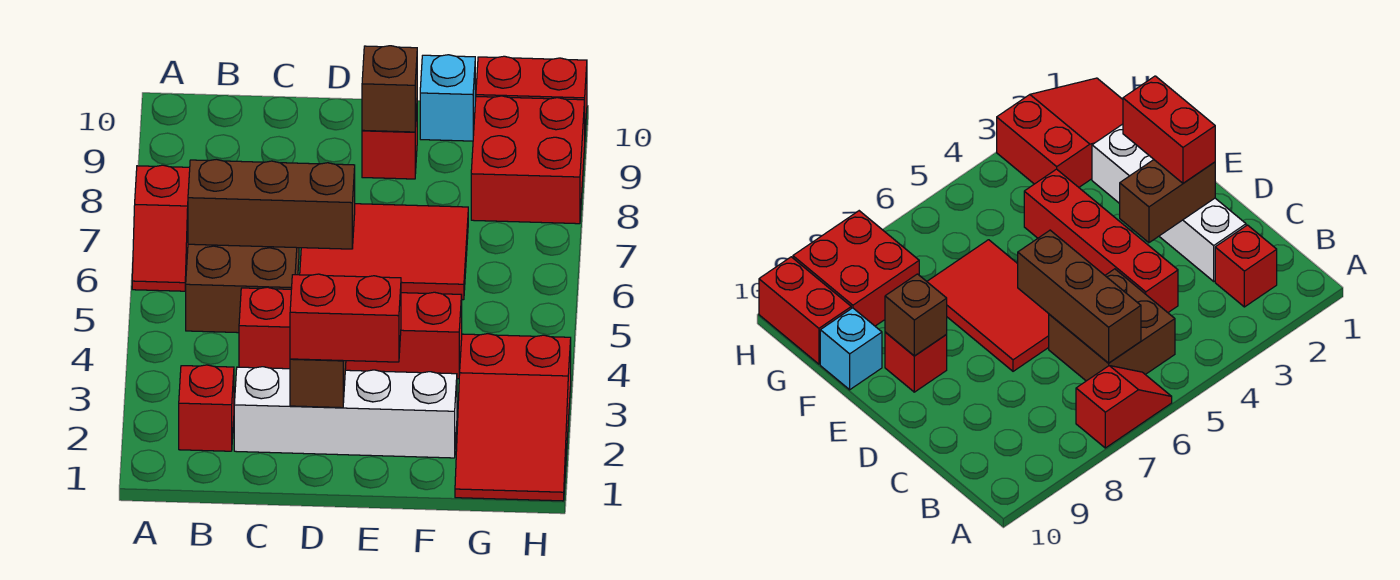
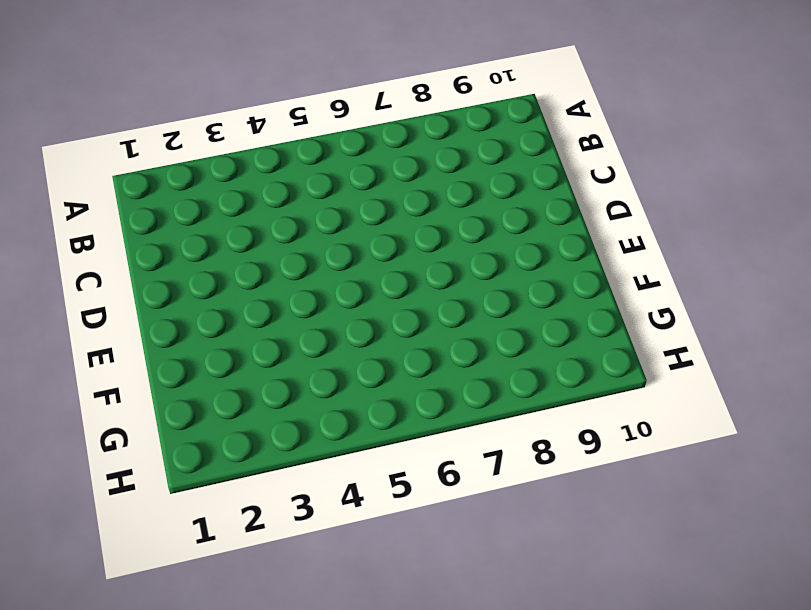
none -> red 1x2 slope [132,165,190,291]
none -> red 1x1 brick [179,365,234,451]
none -> brown 2x2 brick [185,244,299,333]

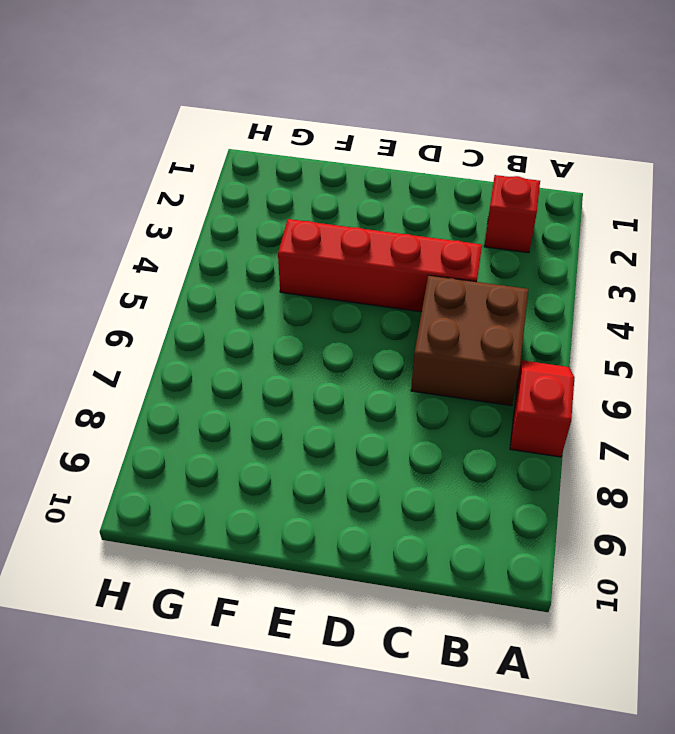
none -> white 1x4 brick [234,367,457,458]
none -> red 2x3 tile [300,204,468,300]
none -> red 1x1 brick [362,110,417,179]

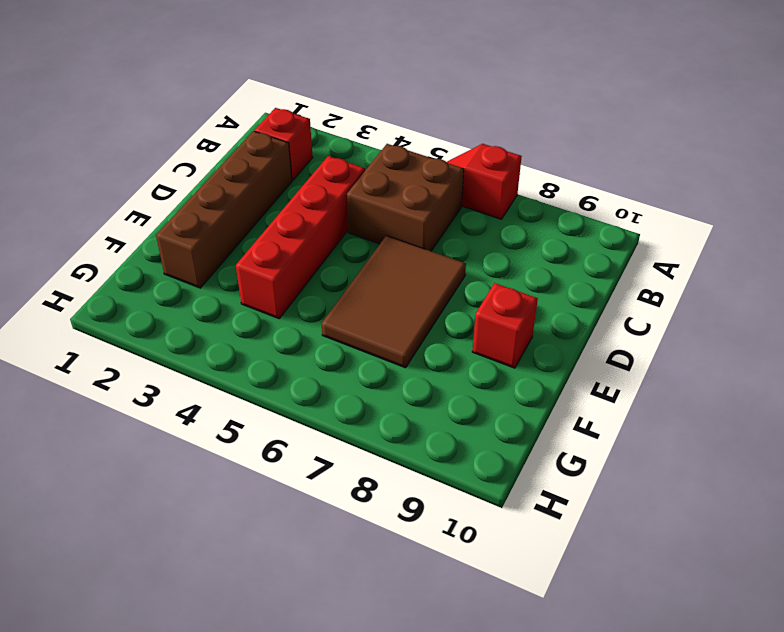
brown 1x4 brick [156,131,292,288] -> white 1x4 brick [234,367,457,458]
brown 2x3 tile [322,236,466,368] -> red 2x3 tile [300,204,468,300]
none -> cyan 1x1 brick [420,55,475,141]
none -> red 2x3 slope [455,334,571,501]
none -> red 2x2 brick [471,96,585,224]

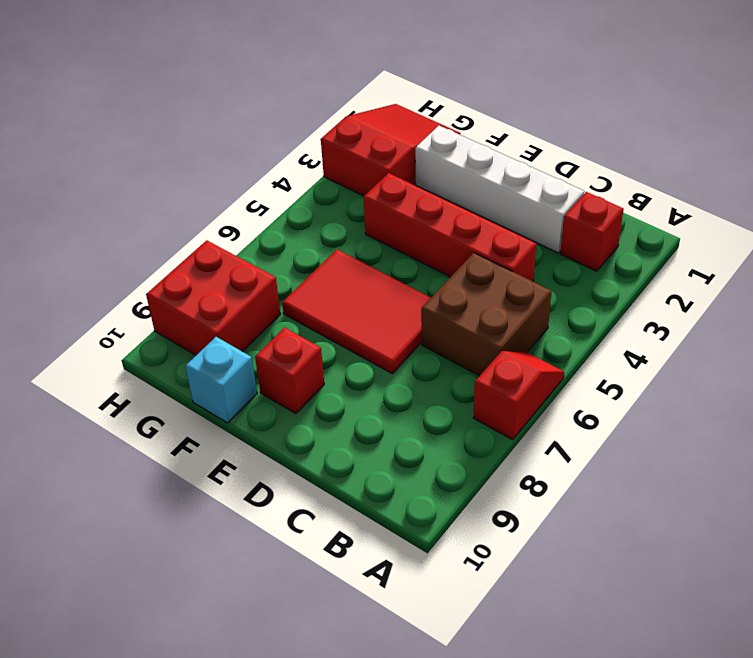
none -> red 1x2 brick [476,56,587,130]
none -> brown 1x3 brick [188,159,355,249]
none -> brown 1x2 brick [290,359,346,408]

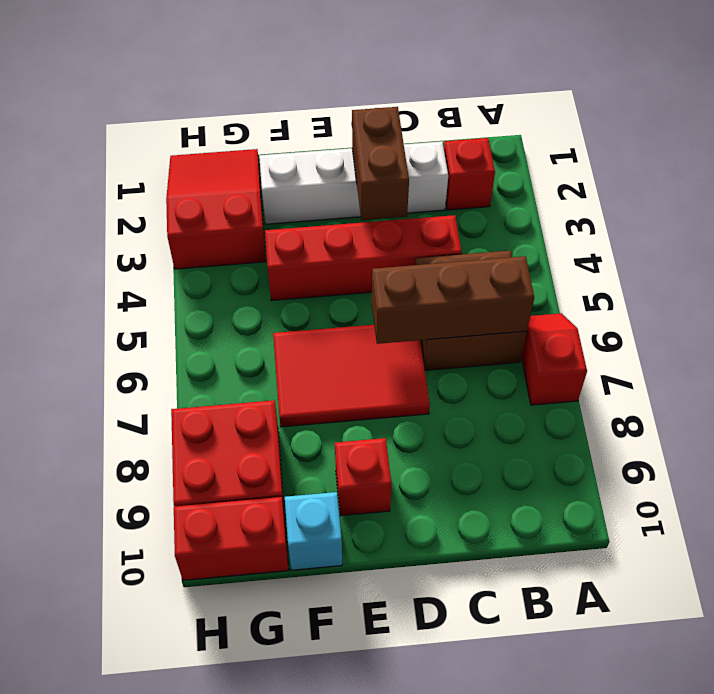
none -> brown 1x1 brick [362,46,417,132]
none -> red 1x2 brick [290,274,401,362]

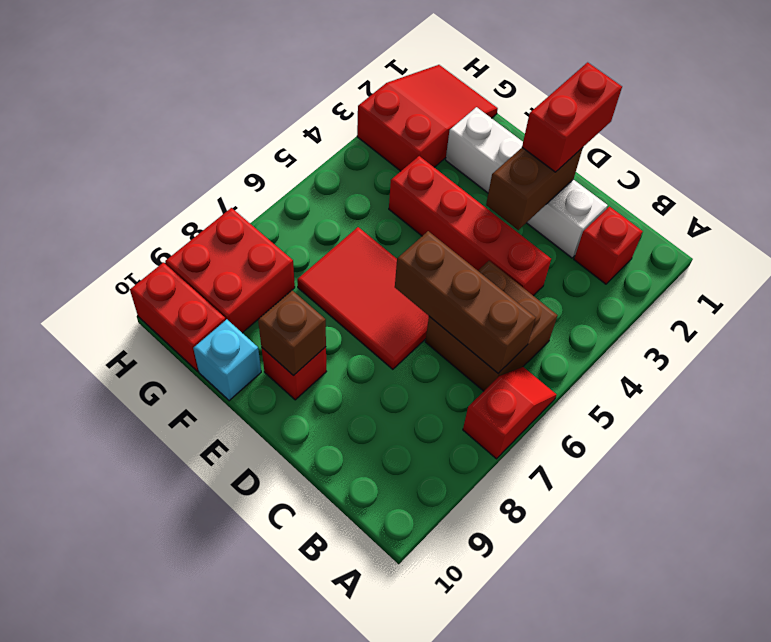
red 1x2 brick [522,62,622,172] -> red 1x2 brick turned to [290,274,401,362]

